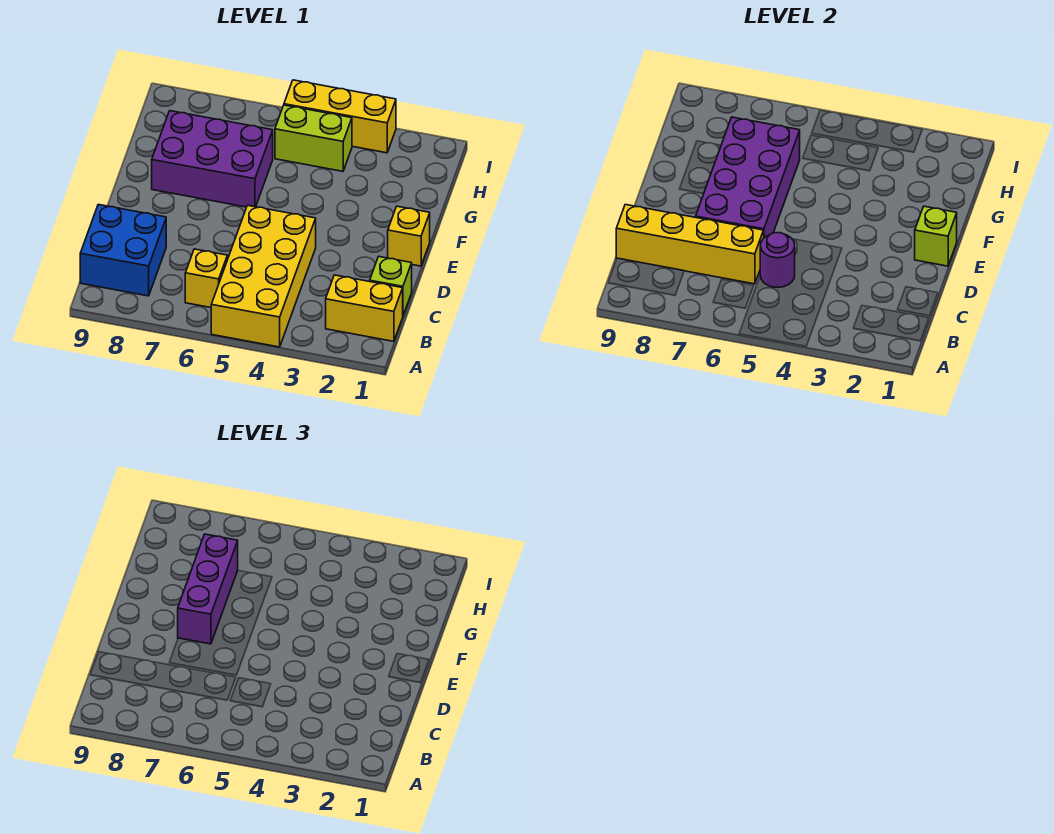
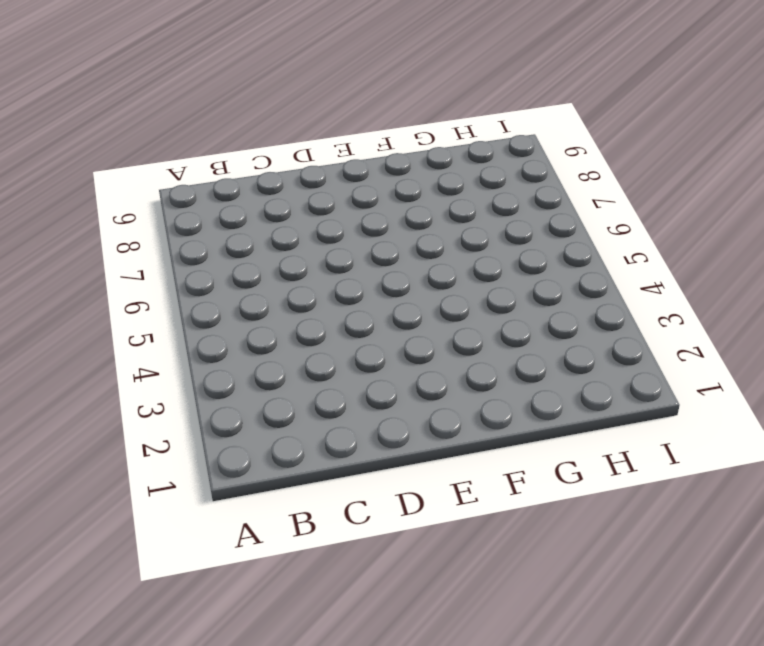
none -> yellow 2x4 brick [211,205,316,347]
none -> yellow 1x2 brick [326,275,403,341]
none -> yellow 1x1 brick [185,249,227,308]

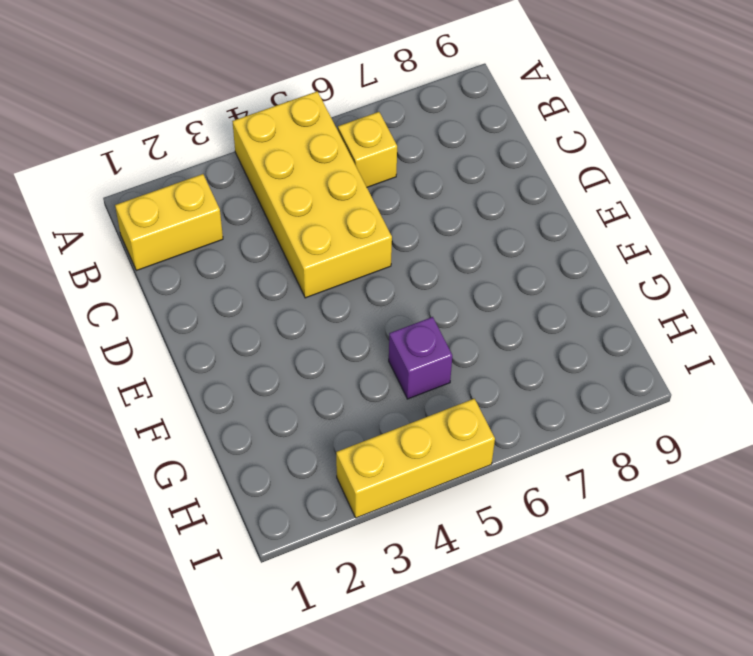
purple 1x1 brick [389,317,452,399] -> none
none -> blue 2x2 brick [80,205,166,296]
none -> lime 1x1 brick [370,256,412,315]
none -> yellow 1x1 brick [388,206,430,266]

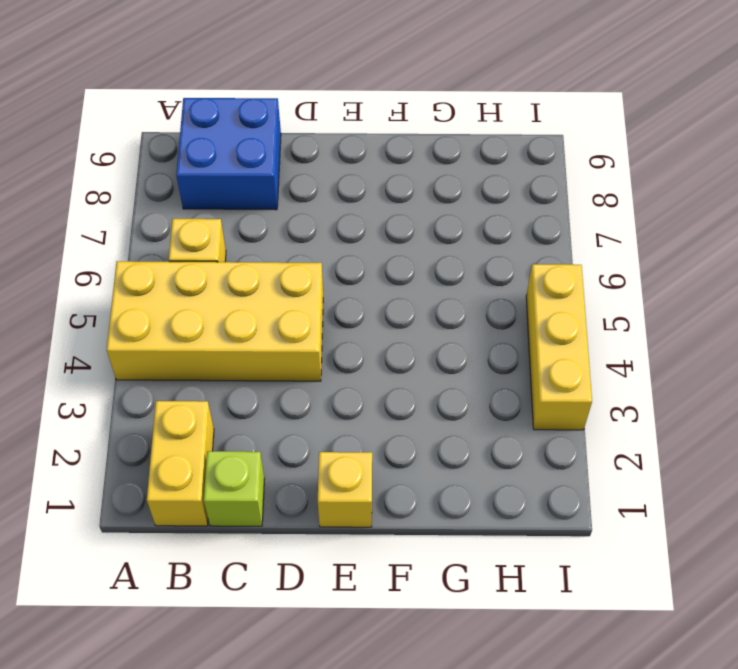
none -> purple 2x3 brick [152,111,273,207]
none -> lime 1x2 brick [275,105,352,171]
none -> purple 1x1 round brick [760,233,795,287]

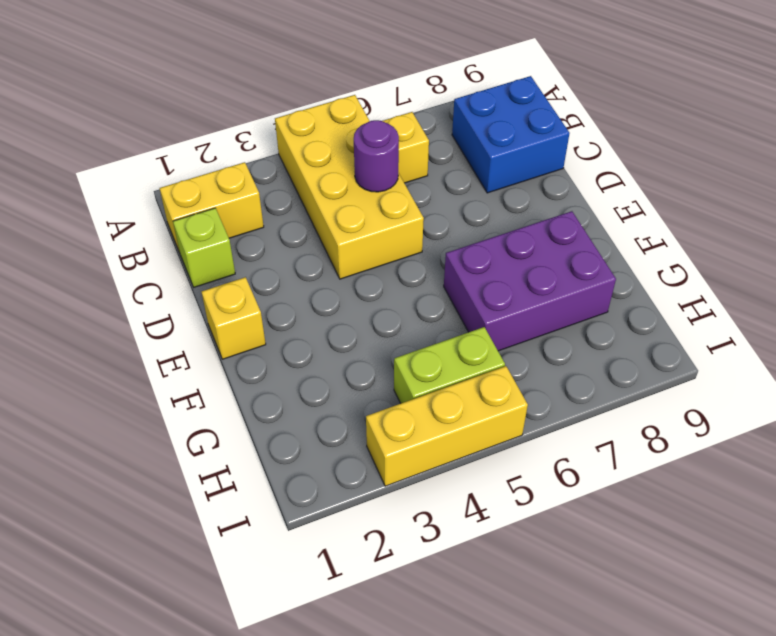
none -> yellow 1x4 brick [616,205,764,284]
none -> purple 2x4 brick [696,117,800,238]
none -> lime 1x1 brick [915,206,957,266]

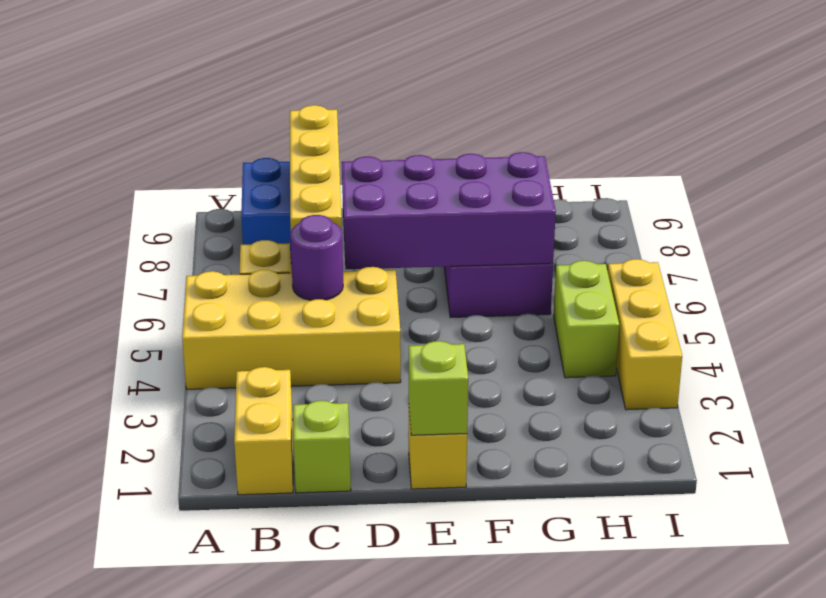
none -> purple 1x3 brick [178,534,238,644]

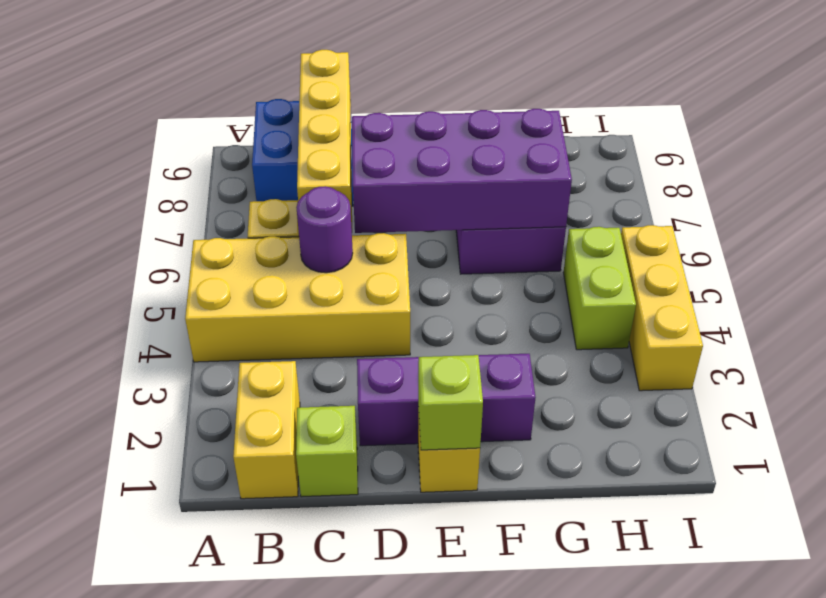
purple 1x3 brick [357,354,536,446] -> purple 1x3 brick moved to [178,534,238,644]

